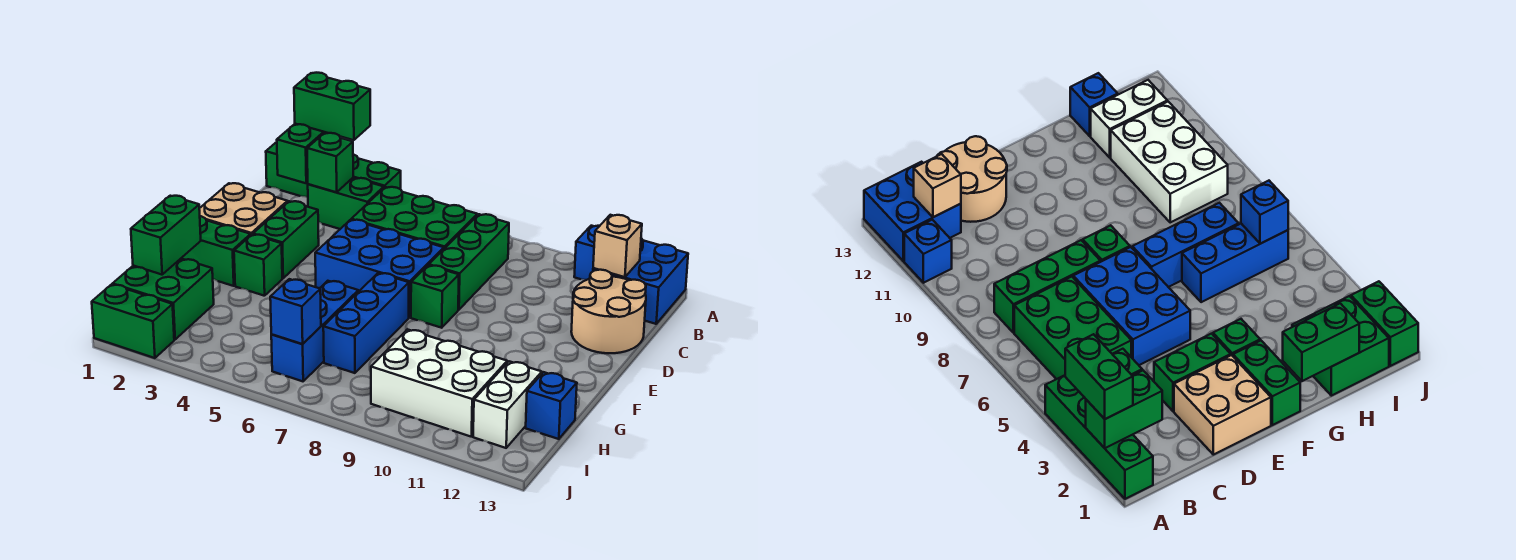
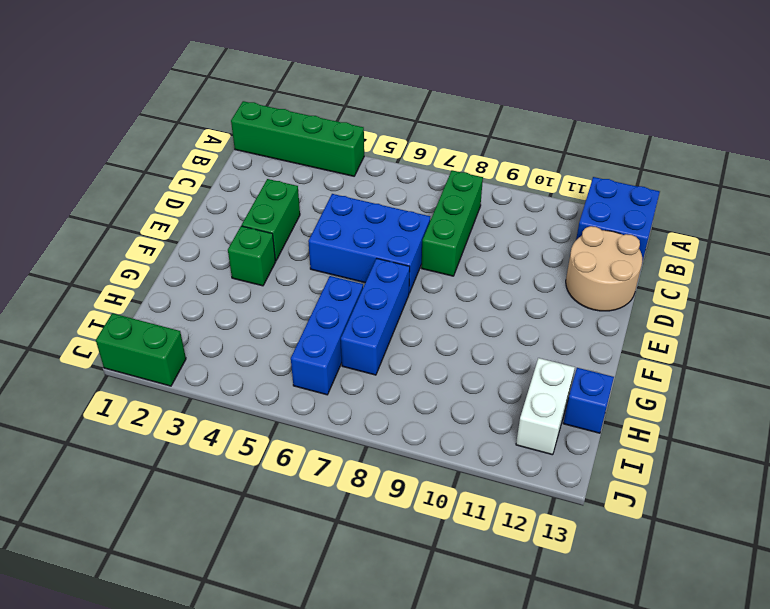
none -> blue 1x1 brick [574,226,599,280]
none -> green 1x2 brick [308,178,384,229]
none -> green 2x3 brick [351,187,477,249]

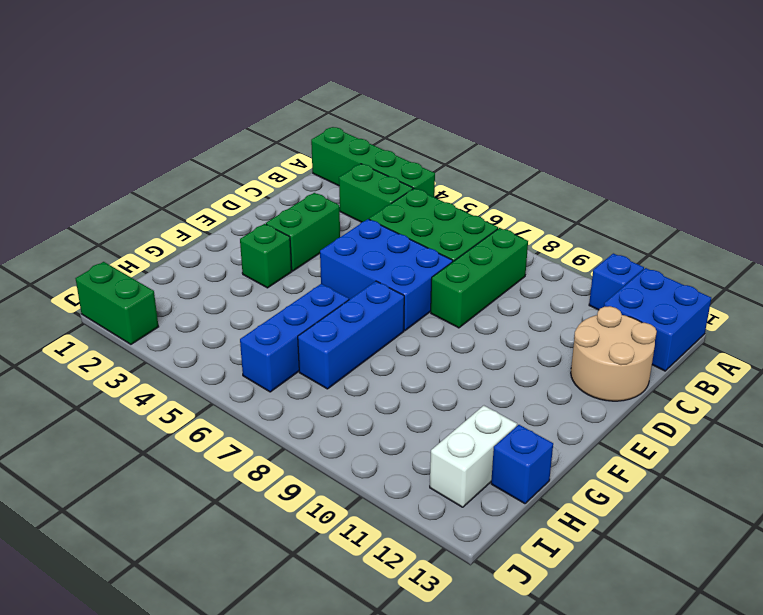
none -> tan 2x2 brick [199,183,288,235]
none -> green 1x1 brick [411,265,459,328]
none -> green 1x2 brick [181,216,251,286]

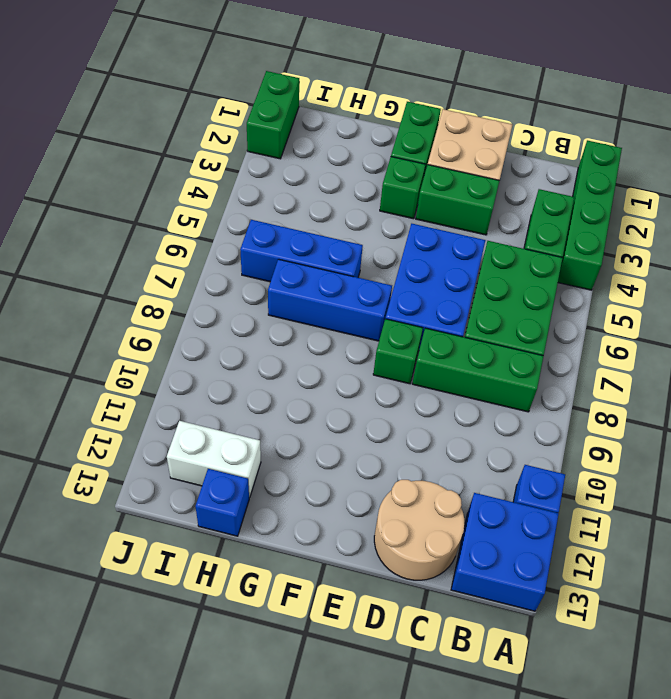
none -> green 2x2 brick [113,259,214,339]
none -> white 2x3 brick [371,329,507,436]
none -> green 1x2 brick [277,124,326,183]

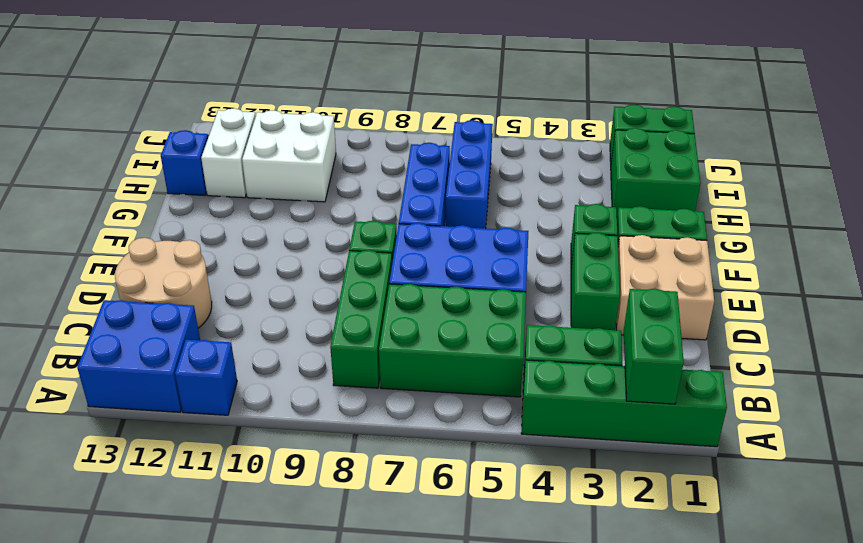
white 2x2 brick [242,110,336,202] -> white 2x3 brick [371,329,507,436]
none -> green 1x1 brick [307,133,353,192]
none -> tan 1x1 brick [593,215,642,277]
none -> green 1x2 brick [131,196,201,275]

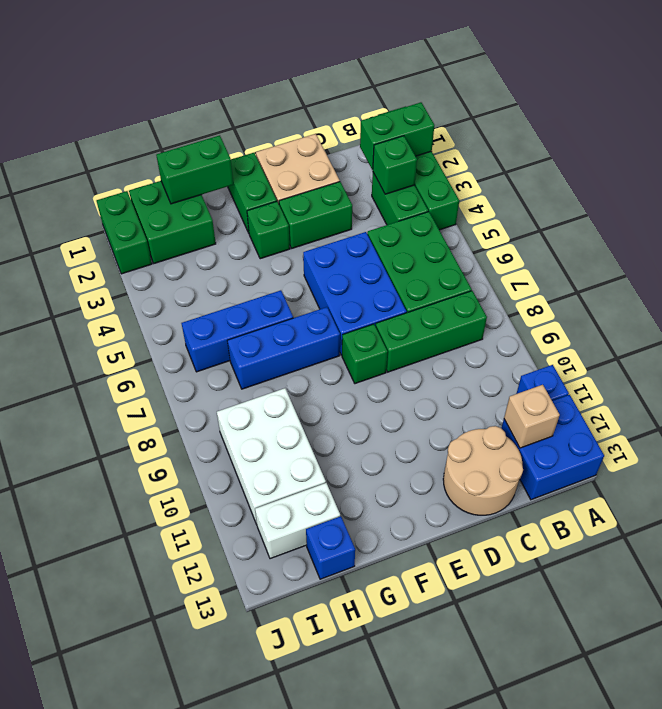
none -> blue 1x1 brick [270,279,321,344]
none -> green 1x2 brick [294,73,370,140]

